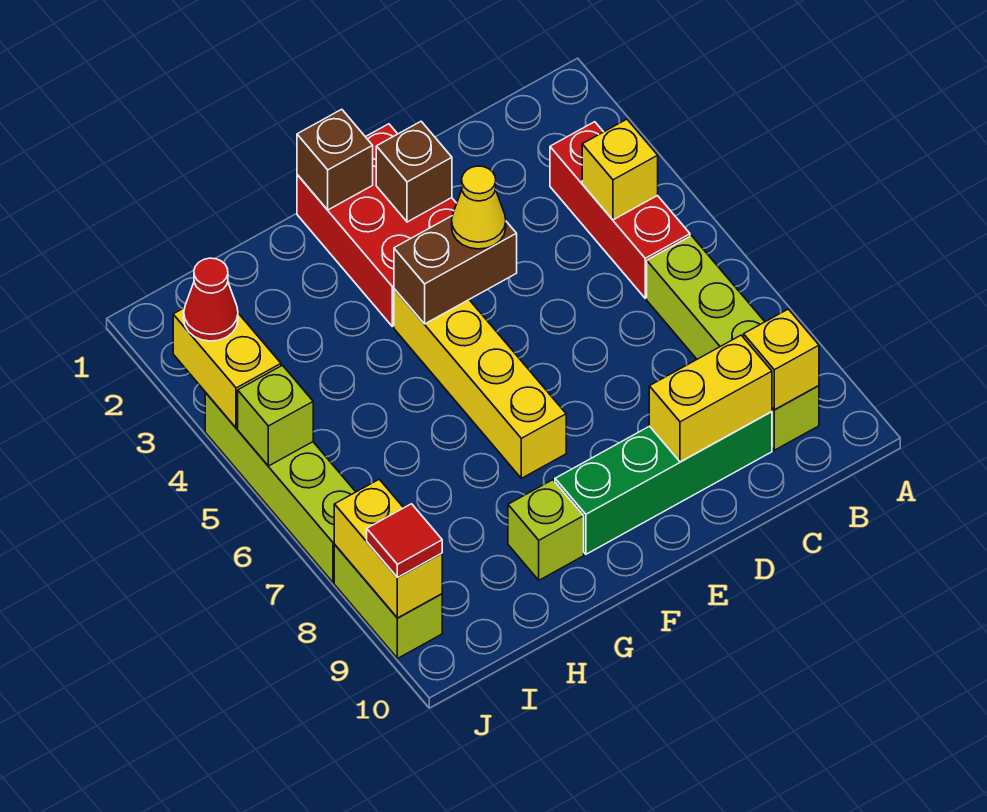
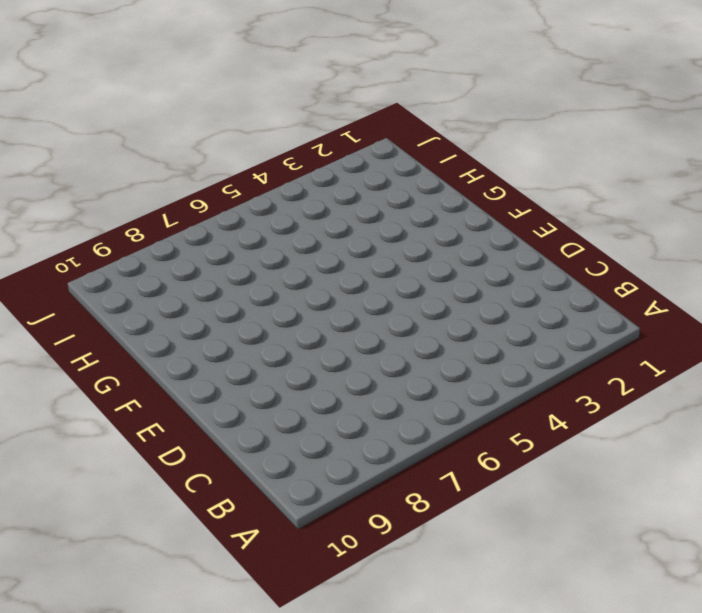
none -> red 1x3 brick [550,122,690,298]
none -> lime 1x4 brick [647,236,819,450]
none -> green 1x4 brick [555,412,772,554]

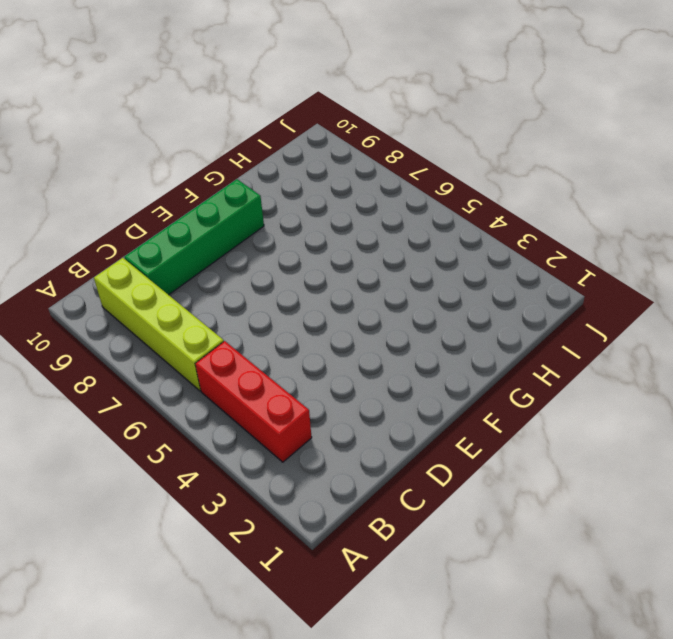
none -> red 2x3 brick [297,124,457,326]
none -> yellow 1x4 brick [394,289,566,478]
none -> lime 1x1 brick [508,480,584,580]

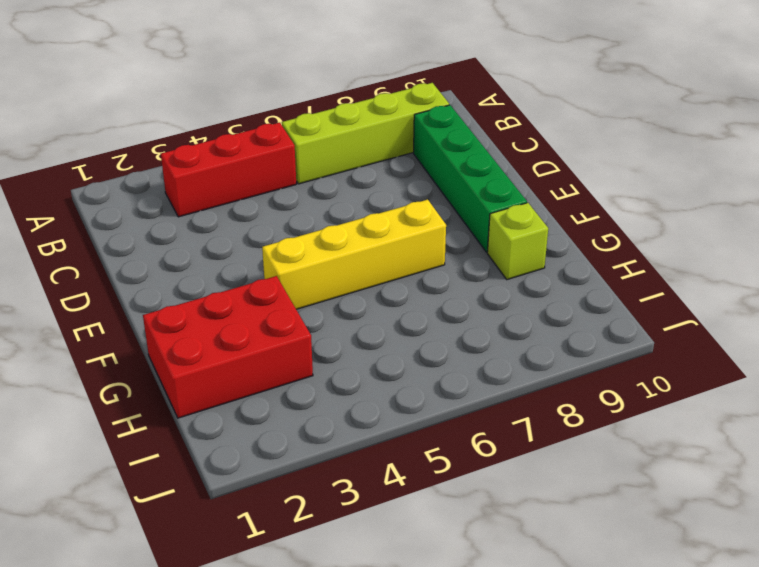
red 2x3 brick [143,276,313,418] -> red 2x3 brick moved to [297,124,457,326]
none -> lime 1x4 brick [205,393,355,582]
none -> lime 1x2 brick [334,545,442,658]
none -> yellow 1x1 brick [582,119,658,220]

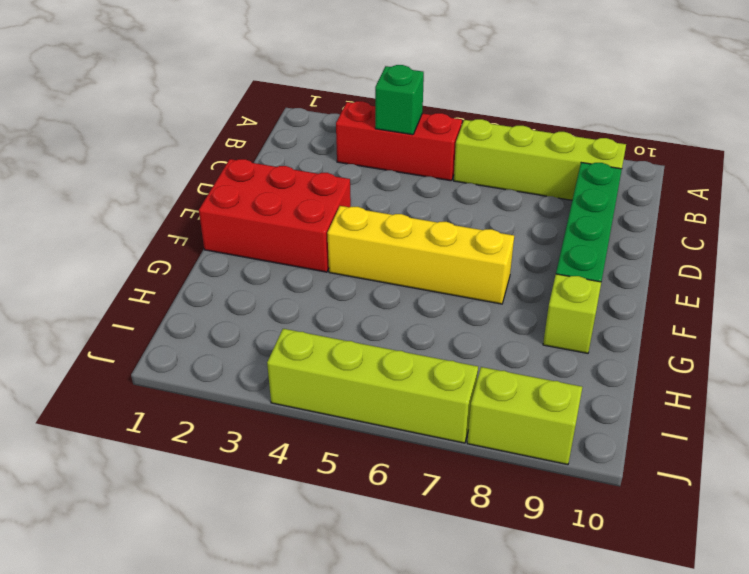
green 1x1 brick [375,65,424,135] -> yellow 1x1 brick [582,119,658,220]
none -> yellow 1x1 brick [744,309,819,410]
none -> yellow 1x2 brick [649,335,772,462]
none -> brown 1x1 brick [376,121,452,222]

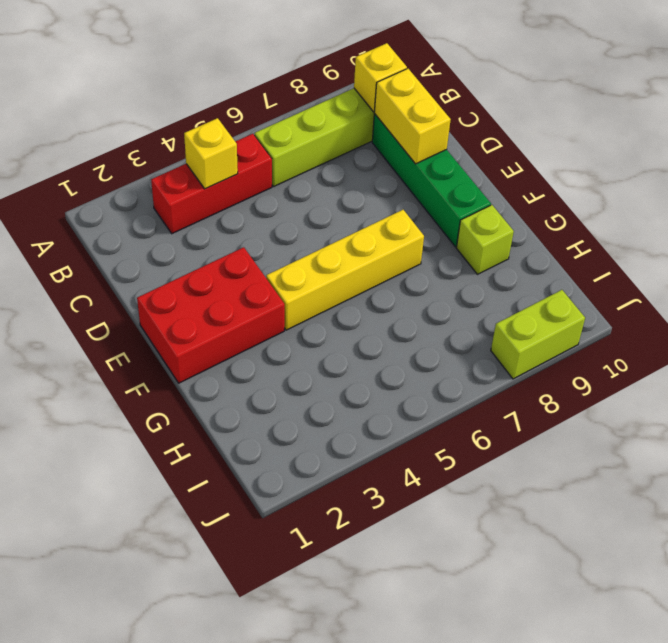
none -> lime 1x4 brick [205,393,355,582]
none -> brown 1x1 brick [376,121,452,222]
none -> brown 1x2 brick [394,216,517,324]

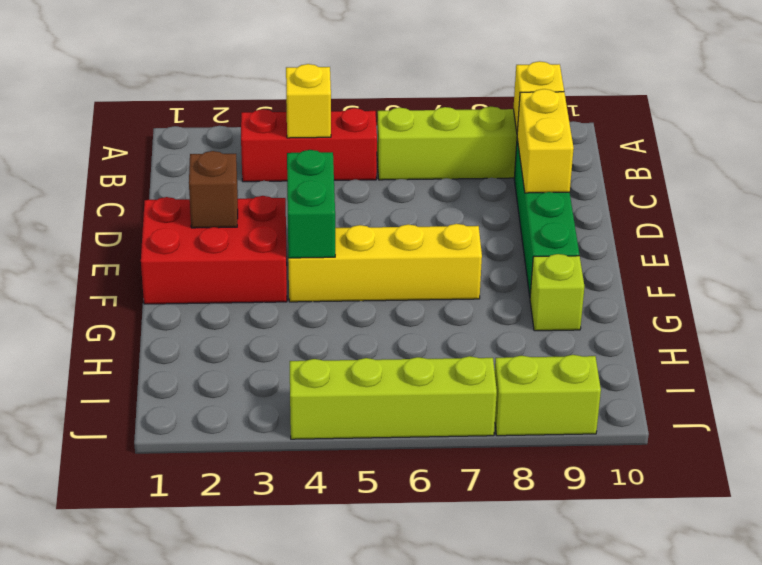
green 1x2 brick [287,150,335,258] -> brown 1x2 brick [394,216,517,324]
none -> brown 1x1 brick [297,109,373,210]
none -> yellow 1x2 brick [173,308,281,428]
none -> lime 1x1 brick [238,365,313,466]

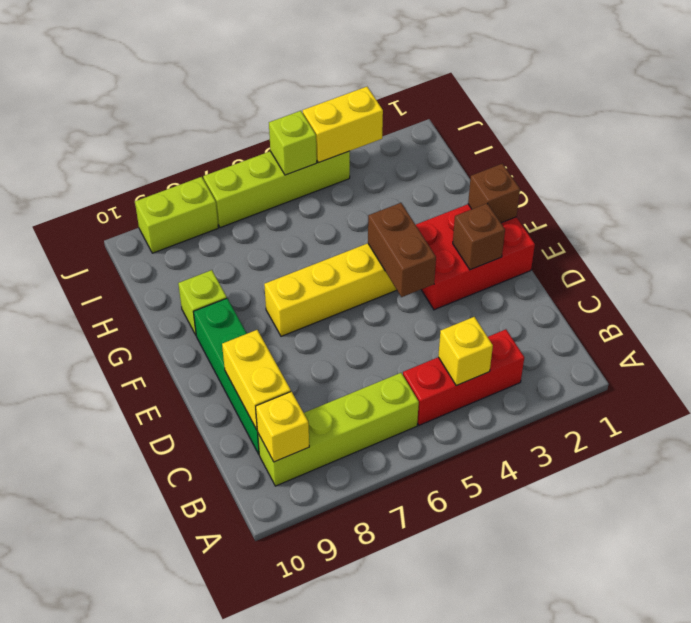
none -> yellow 1x2 brick [334,479,442,618]
none -> yellow 1x1 cone [452,166,506,249]
none -> red 1x1 cone [184,258,238,341]

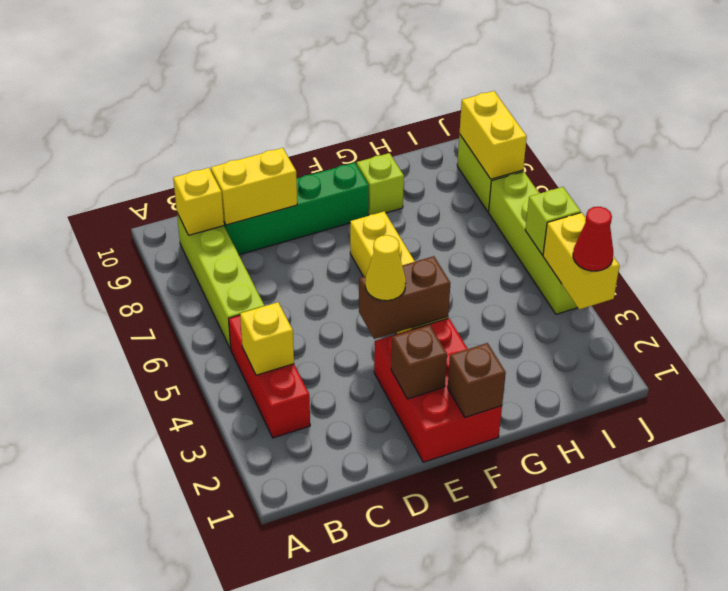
none -> red 1x1 tile [367,504,442,577]

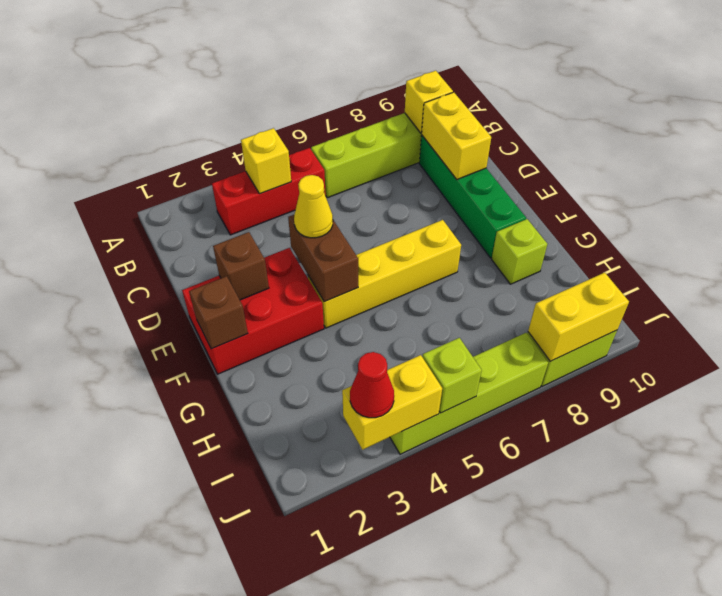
none -> red 1x1 tile [367,504,442,577]

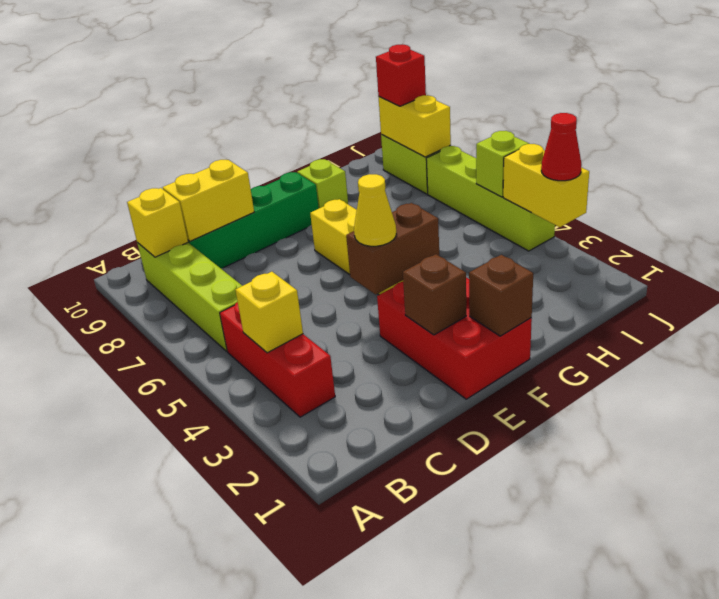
red 1x1 brick [376,44,426,106] -> red 1x1 tile [367,504,442,577]

